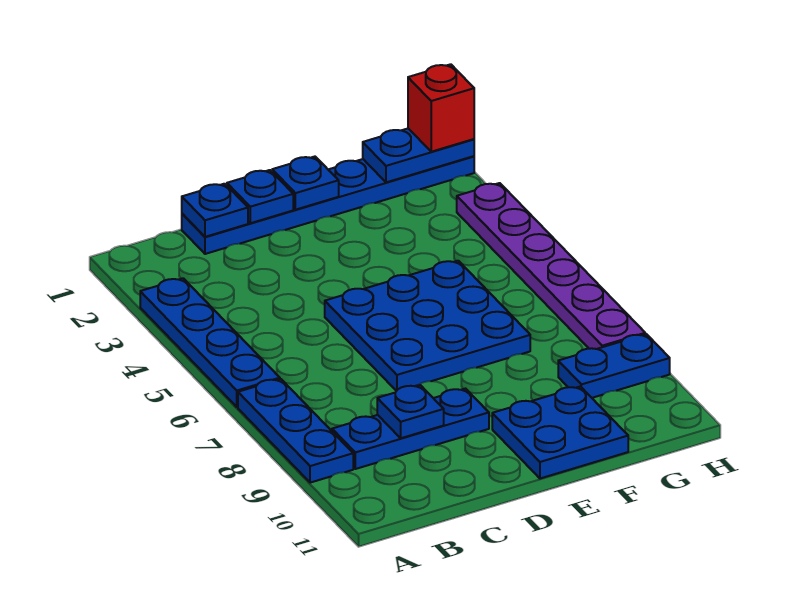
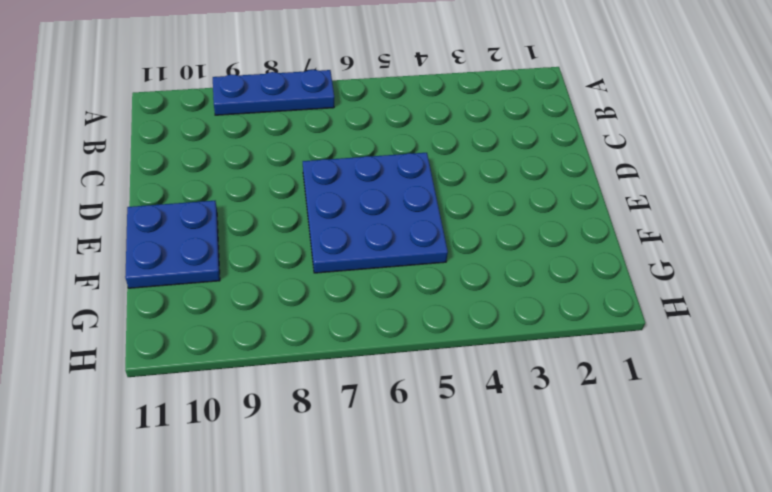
none -> blue 1x4 plate [140,278,280,407]
none -> blue 1x3 plate [332,389,489,469]
none -> blue 1x6 plate [182,156,474,254]

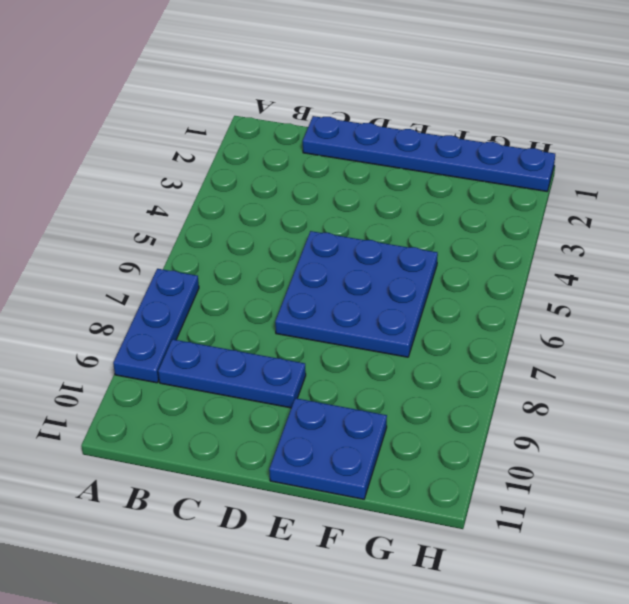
none -> blue 1x4 plate [140,278,280,407]
none -> blue 1x2 plate [558,334,670,398]
none -> purple 1x6 plate [457,183,645,349]

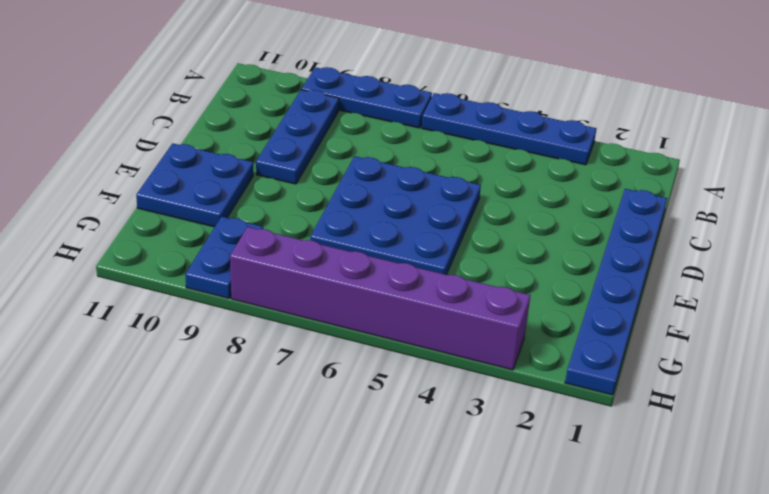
purple 1x6 brick [230,227,531,370] -> purple 1x6 plate [457,183,645,349]
none -> blue 1x1 plate [182,184,248,237]
none -> blue 1x1 plate [377,385,444,438]
none -> blue 1x1 plate [227,170,293,223]

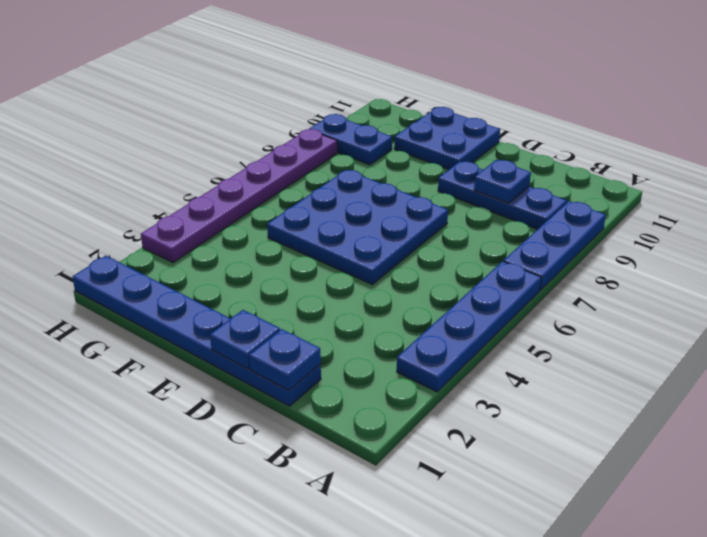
none -> blue 1x1 plate [272,157,339,210]
none -> blue 1x2 plate [363,129,474,182]
none -> red 1x1 brick [408,64,474,152]

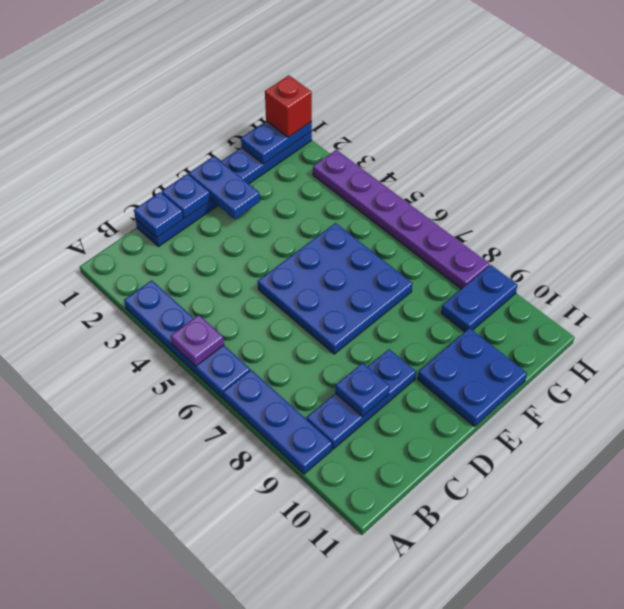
purple 1x1 plate [171,315,224,366] -> none
blue 1x2 plate [189,156,260,219] -> blue 1x1 plate [272,157,339,210]

